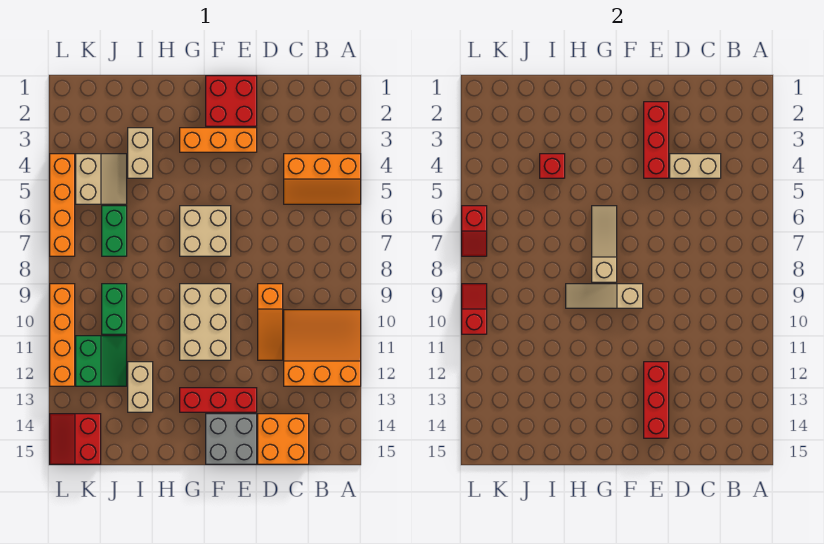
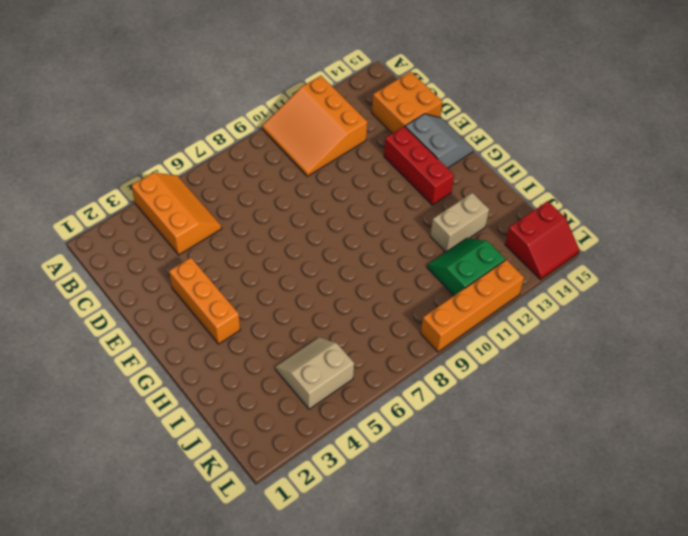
grey 2x2 slope [405,114,473,168] -> grey 2x2 brick [206,414,257,464]
none -> orange 1x3 slope [258,284,283,360]
none -> red 2x2 brick [206,76,257,126]
none -> tan 2x2 brick [180,206,231,256]

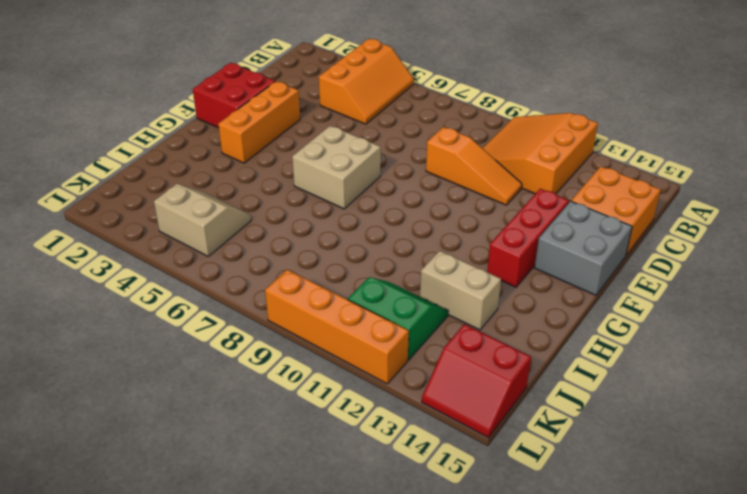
none -> tan 2x3 brick [180,284,231,360]
none -> tan 1x2 brick [128,128,153,178]
none -> green 1x2 brick [102,206,127,256]

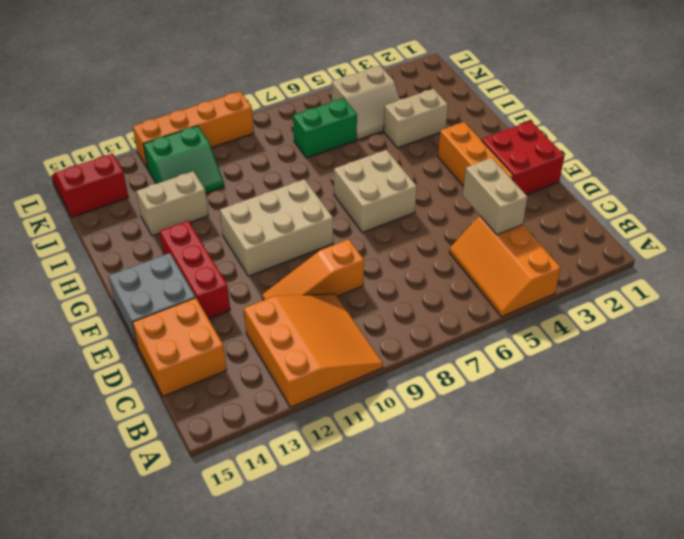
none -> green 1x2 brick [102,284,127,334]
none -> orange 1x4 brick [50,154,75,256]
none -> red 1x3 brick [644,102,669,178]

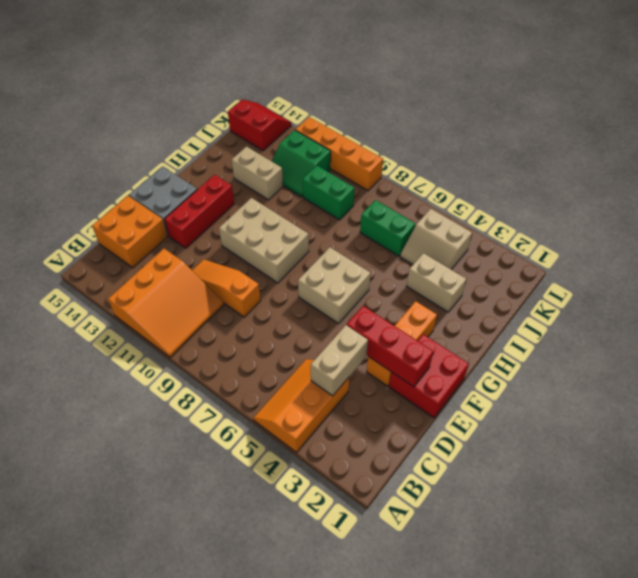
none -> orange 1x4 brick [50,154,75,256]
none -> red 1x3 brick [644,362,669,438]
none -> tan 1x3 slope [566,284,643,308]

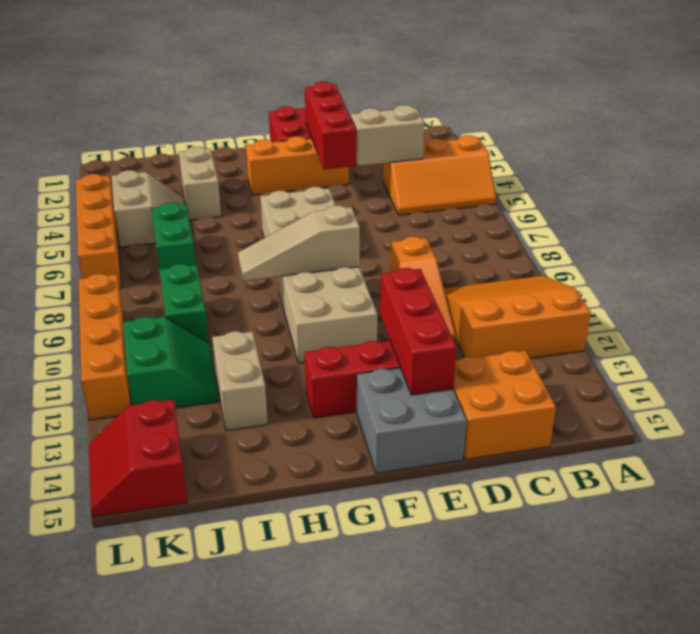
none -> tan 1x3 slope [592,206,617,282]
none -> red 1x1 brick [540,154,565,178]
none -> red 1x2 slope [462,206,487,256]

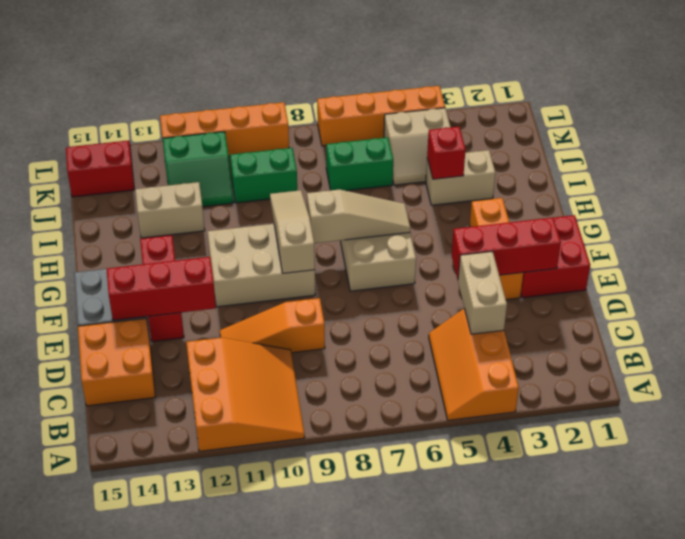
none -> red 1x2 slope [462,206,487,256]
none -> red 1x2 slope [462,284,487,334]

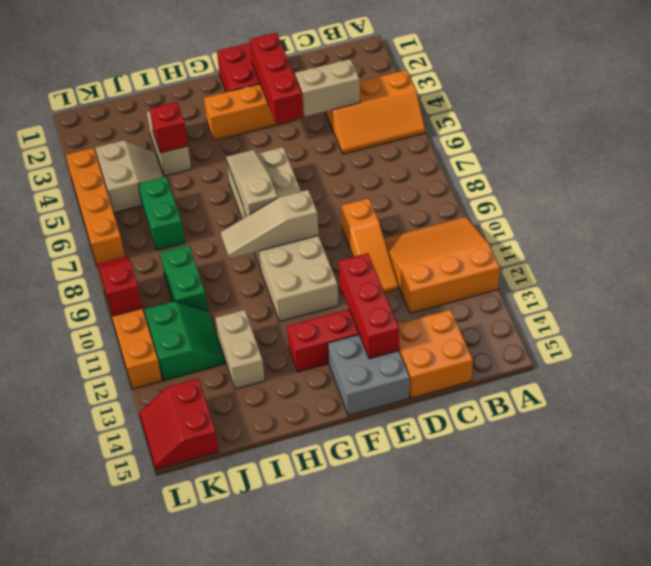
none -> red 1x2 slope [462,206,487,256]

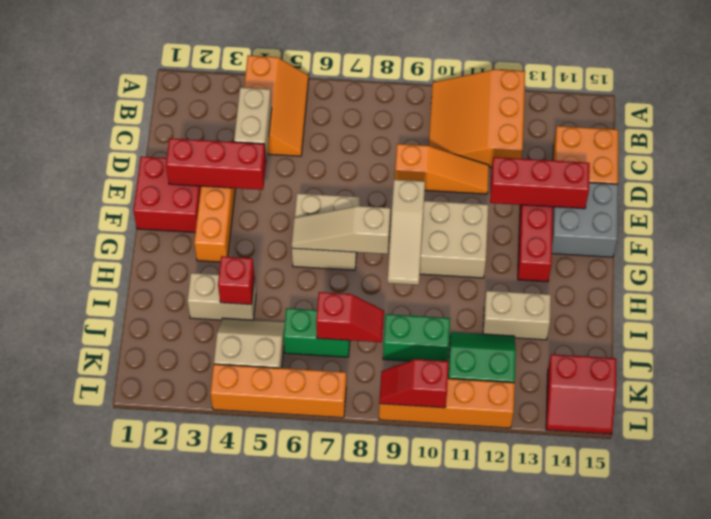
red 1x2 slope [316,292,384,342] -> red 1x2 slope moved to [462,206,487,256]

